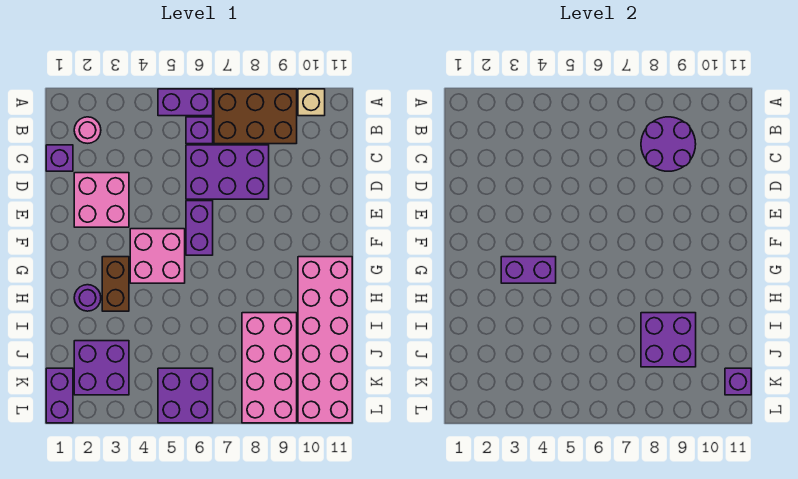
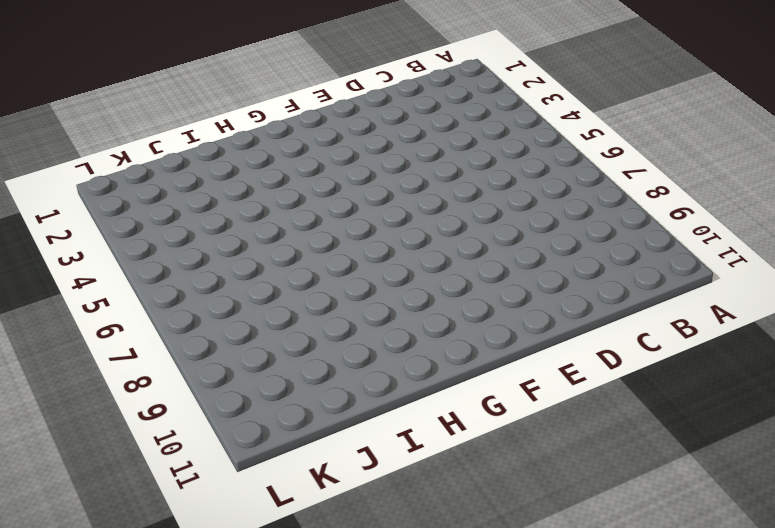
none -> purple 1x2 brick [158,89,213,116]
none -> brown 2x3 brick [214,89,297,144]
none -> tan 1x1 brick [298,89,325,116]

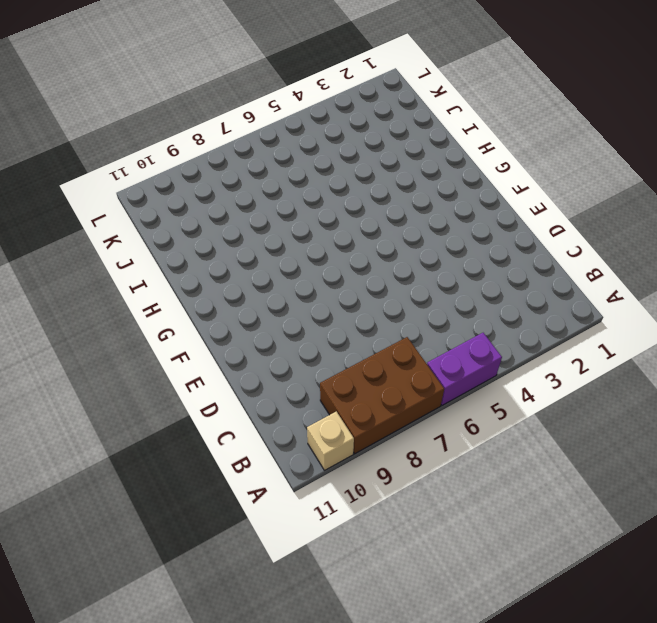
none -> pink 1x1 round brick [74,117,101,143]
none -> purple 1x1 brick [186,117,213,144]
none -> purple 1x1 brick [46,145,73,171]

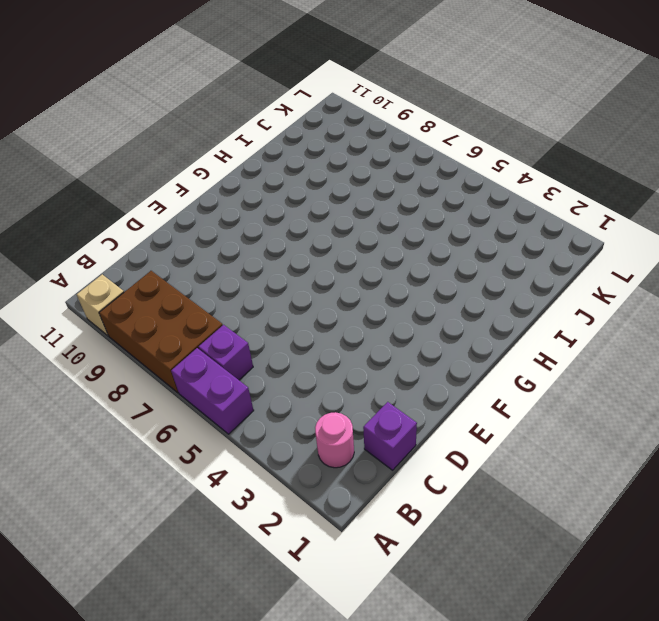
none -> purple 2x3 brick [186,145,269,199]
none -> pink 2x2 brick [74,173,129,227]
none -> purple 1x2 brick [186,201,213,255]

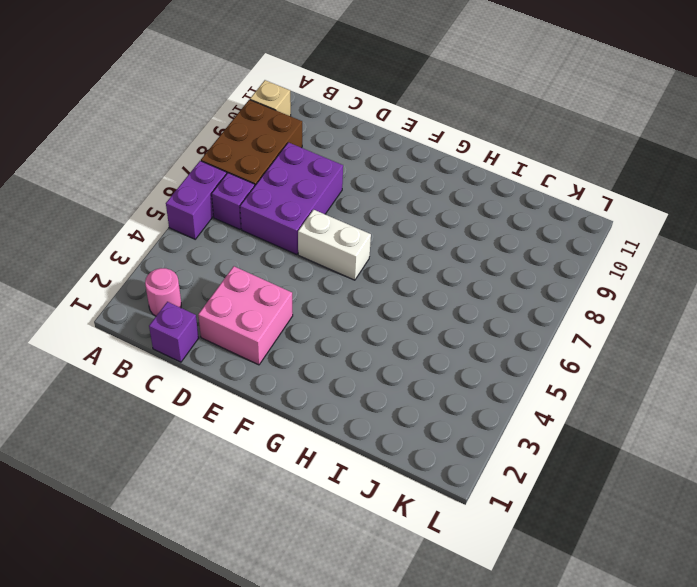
white 1x2 brick [298,210,371,280] -> purple 1x2 brick [186,201,213,255]
none -> pink 2x2 brick [130,229,185,283]
none -> brown 1x2 brick [102,257,129,311]
none -> pink 2x6 brick [298,257,352,423]

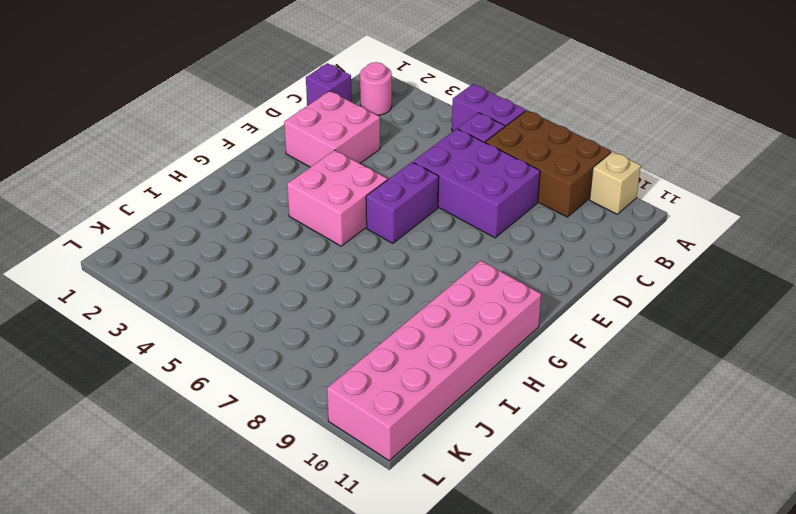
none -> brown 1x2 brick [102,257,129,311]
none -> purple 1x1 round brick [74,285,101,311]
none -> pink 2x4 brick [242,313,297,423]

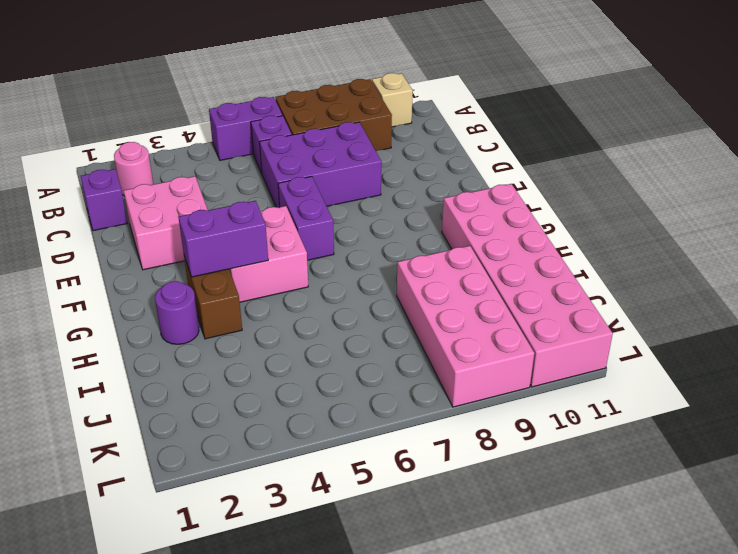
none -> purple 2x2 brick [74,341,129,395]
none -> purple 1x2 brick [46,368,73,423]
none -> purple 2x2 brick [158,368,213,423]

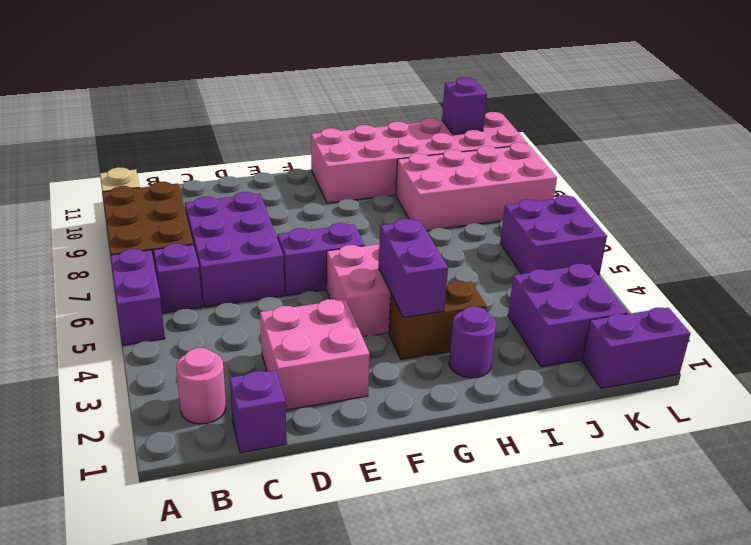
none -> purple 2x2 round brick [641,117,696,171]
none -> purple 2x2 brick [641,313,696,367]

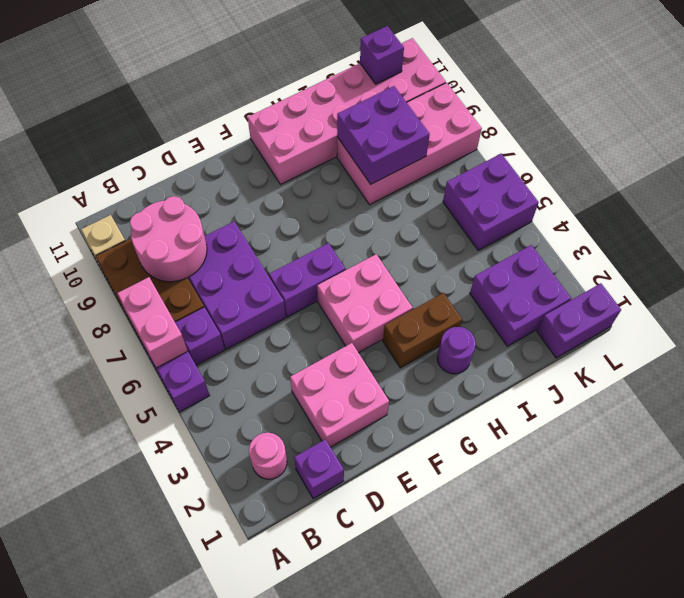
pink 1x2 brick [117,277,188,368] -> none
pink 2x2 round brick [130,196,207,282] -> purple 2x2 round brick [641,117,696,171]
none -> purple 1x2 brick [501,257,556,283]

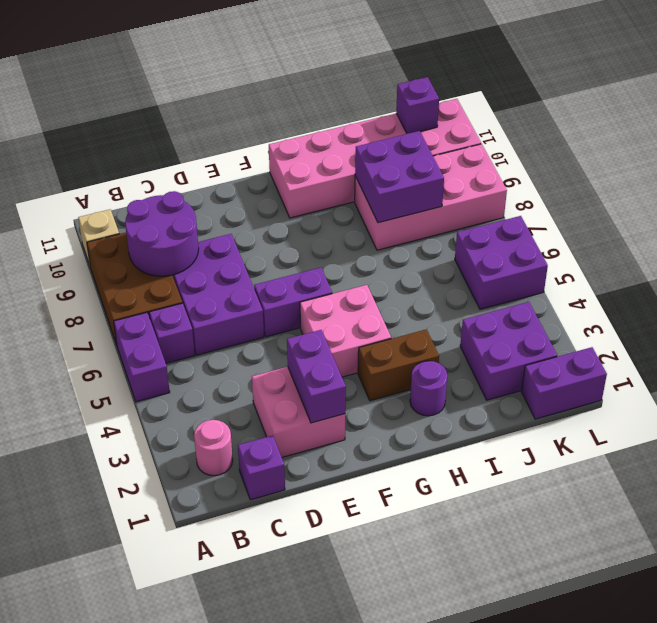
purple 1x2 brick [287,330,346,423] -> purple 1x2 brick moved to [501,257,556,283]

